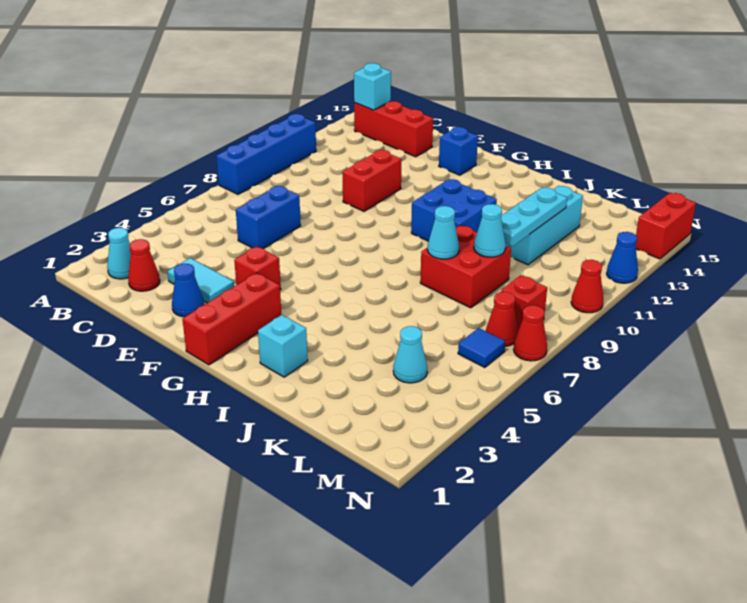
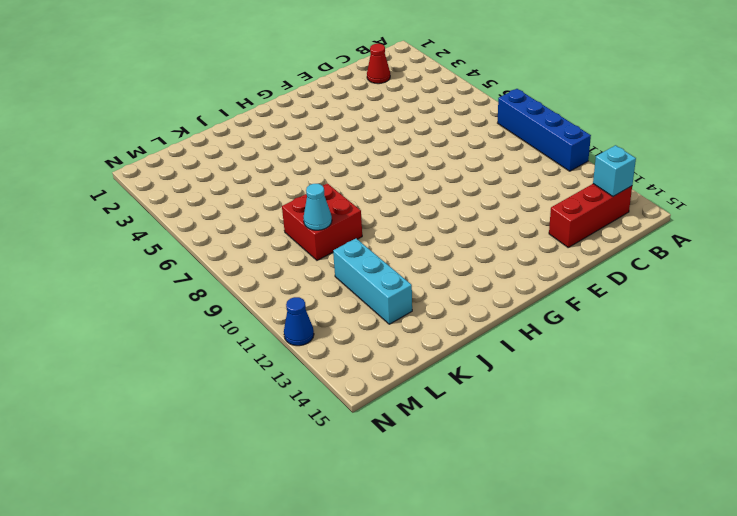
none -> cyan 1x1 cone [107,228,131,279]
none -> cyan 1x2 tile [167,258,234,303]
none -> blue 1x2 brick [236,186,301,249]

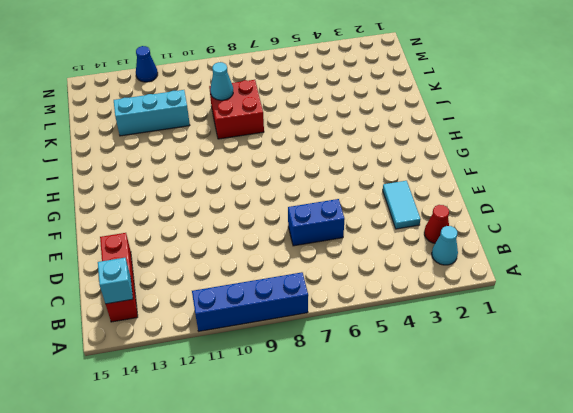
none -> blue 1x1 cone [172,264,204,317]
none -> red 1x2 brick [342,150,402,211]
none -> red 1x1 brick [234,246,281,290]

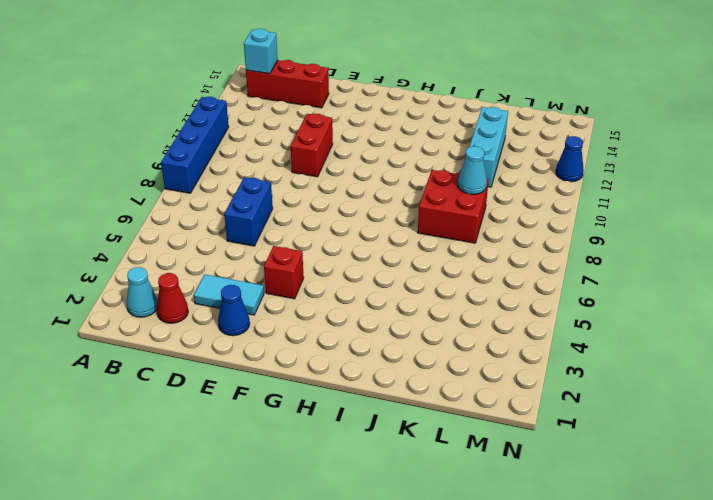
none -> blue 1x1 brick [439,127,478,175]
none -> red 1x3 brick [182,273,281,365]
none -> blue 2x2 brick [411,179,497,241]

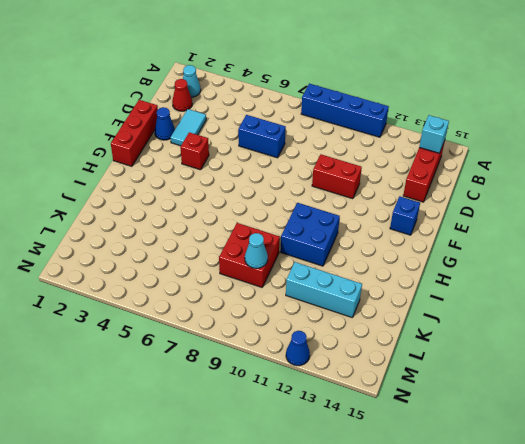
red 1x3 brick [111,100,158,166] -> red 1x3 brick turned to [182,273,281,365]
none -> cyan 1x1 brick [258,315,308,377]
none -> cyan 1x1 cone [393,326,427,383]
none -> blue 1x1 tile [458,328,505,368]

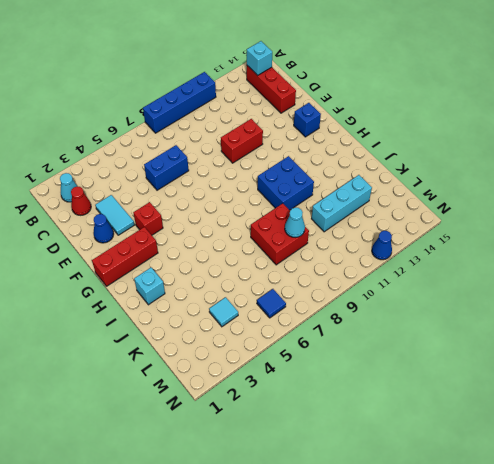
cyan 1x1 tile [209,297,238,327] -> cyan 1x1 cone [393,326,427,383]
none -> red 1x1 cone [486,292,518,346]
none -> red 1x1 brick [501,275,547,330]
none -> red 1x1 cone [514,305,547,361]

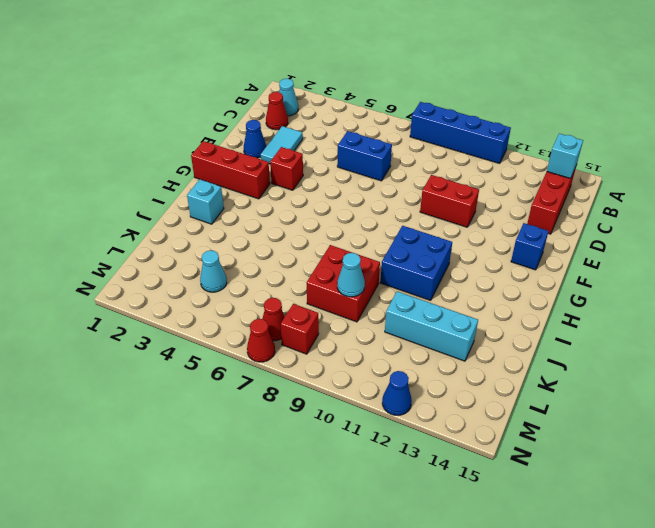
none -> blue 1x1 tile [458,328,505,368]
none -> red 1x1 cone [571,260,604,313]
none -> red 1x2 brick [636,193,696,259]

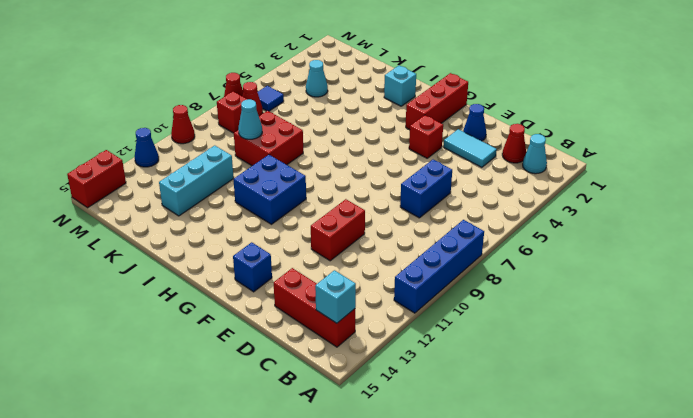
none -> cyan 1x1 cone [428,206,459,259]
none -> cyan 1x3 plate [501,187,567,246]

